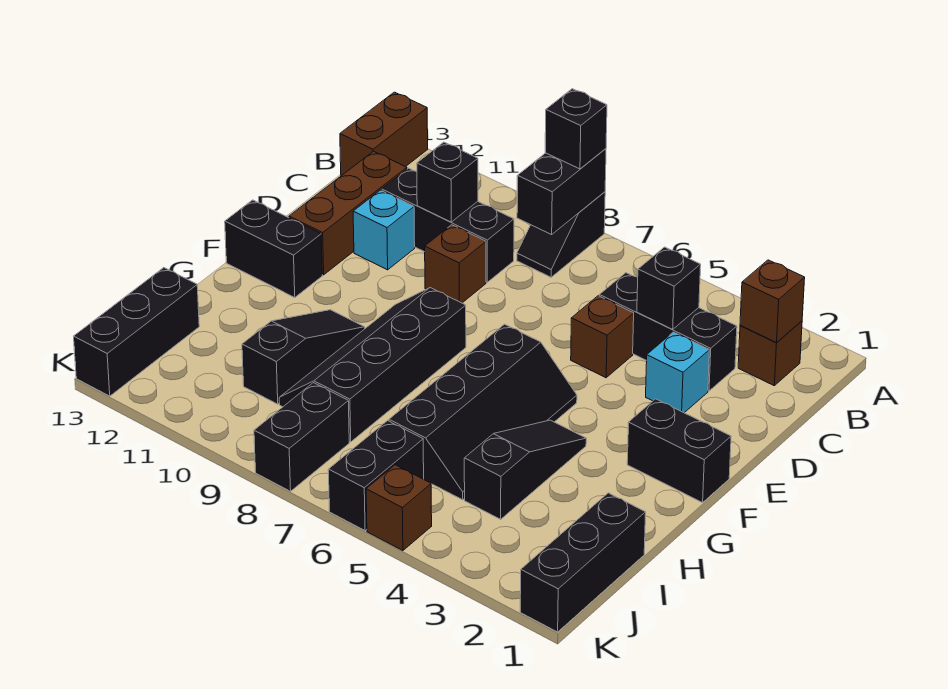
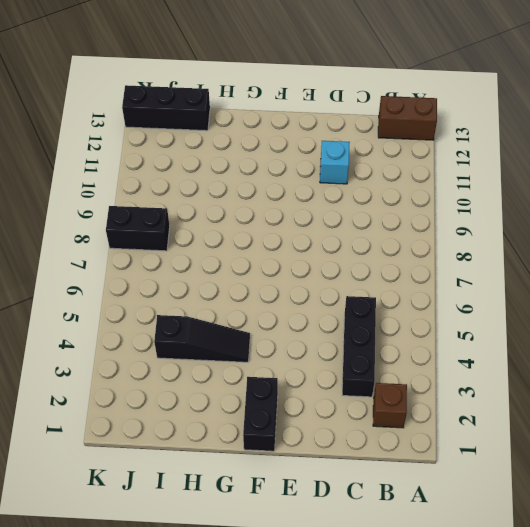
none -> black 1x2 slope [517,192,605,277]
none -> black 1x3 brick [382,168,514,282]
none -> brown 1x3 brick [289,151,407,275]

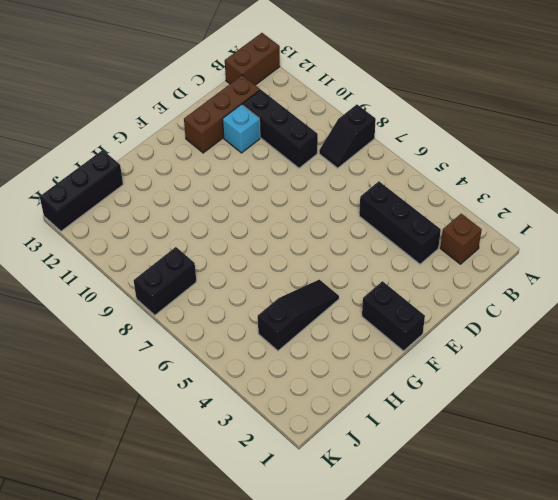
none -> cyan 1x1 brick [646,332,709,413]
none -> brown 1x1 brick [571,296,634,378]
none -> brown 1x1 brick [425,225,486,303]

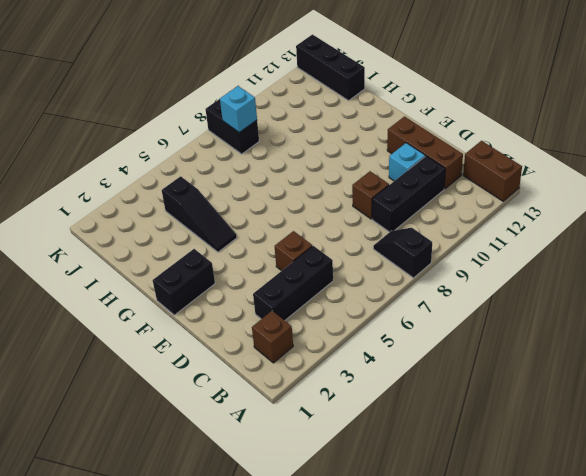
cyan 1x1 brick [220,86,257,132] -> cyan 1x1 brick moved to [646,332,709,413]
none -> black 2x4 slope [389,324,577,500]
none -> black 2x4 slope [279,288,466,442]
none -> black 1x2 brick [225,200,322,297]

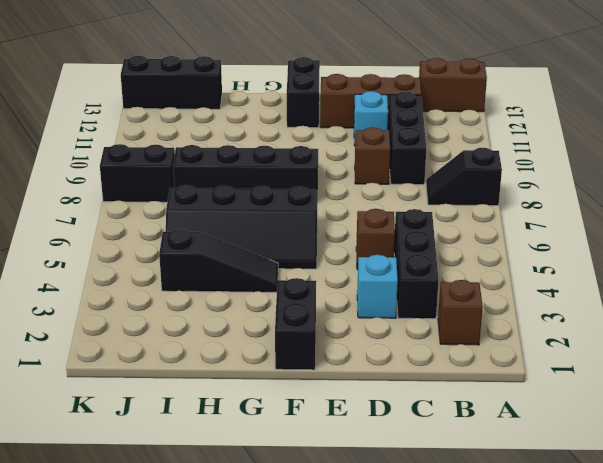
none -> black 1x3 slope [242,310,365,404]
none -> black 1x3 brick [520,493,646,632]
none -> black 1x2 brick [328,421,424,531]

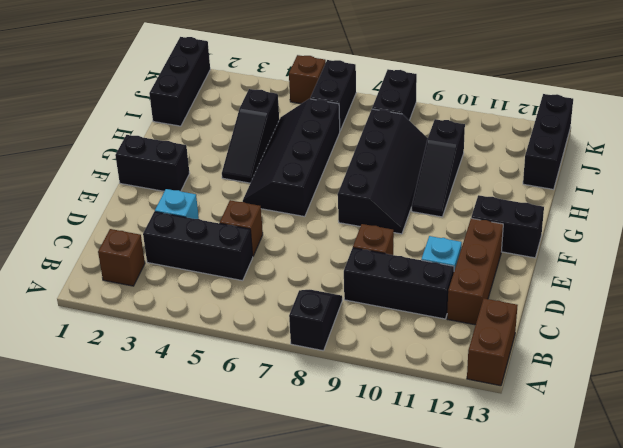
none -> black 1x2 brick [517,149,606,235]
none -> brown 1x1 brick [740,260,805,343]
none -> black 1x1 brick [637,247,701,329]

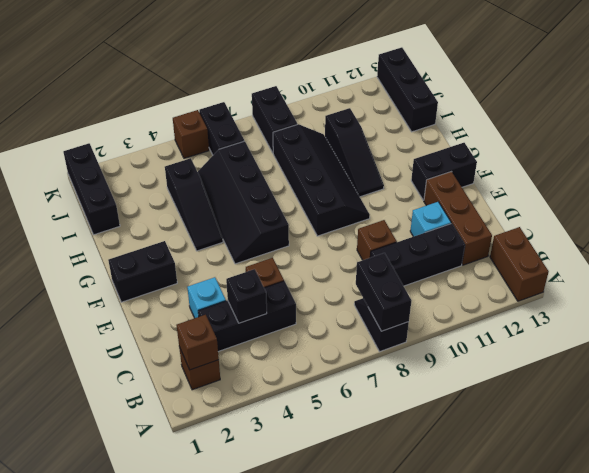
none -> black 1x1 brick [417,142,478,222]
none -> black 1x1 brick [545,89,607,169]

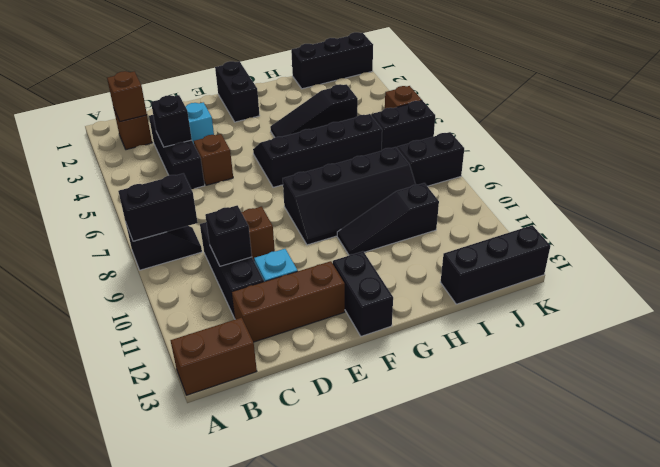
none -> black 1x1 brick [545,89,607,169]

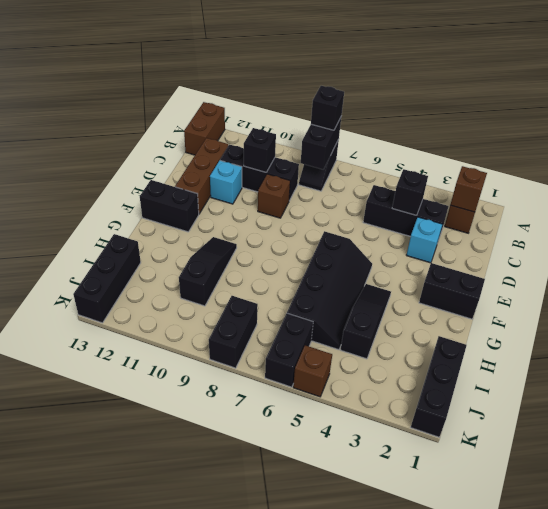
none -> brown 1x1 brick [571,296,634,378]
none -> black 2x4 slope [279,288,466,442]

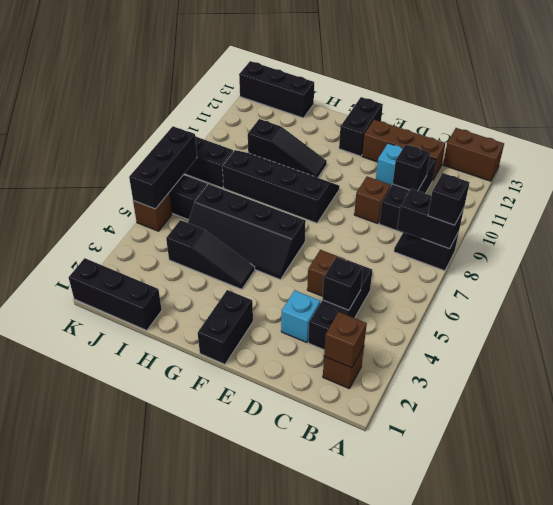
black 1x3 brick [129,126,197,209] -> none

